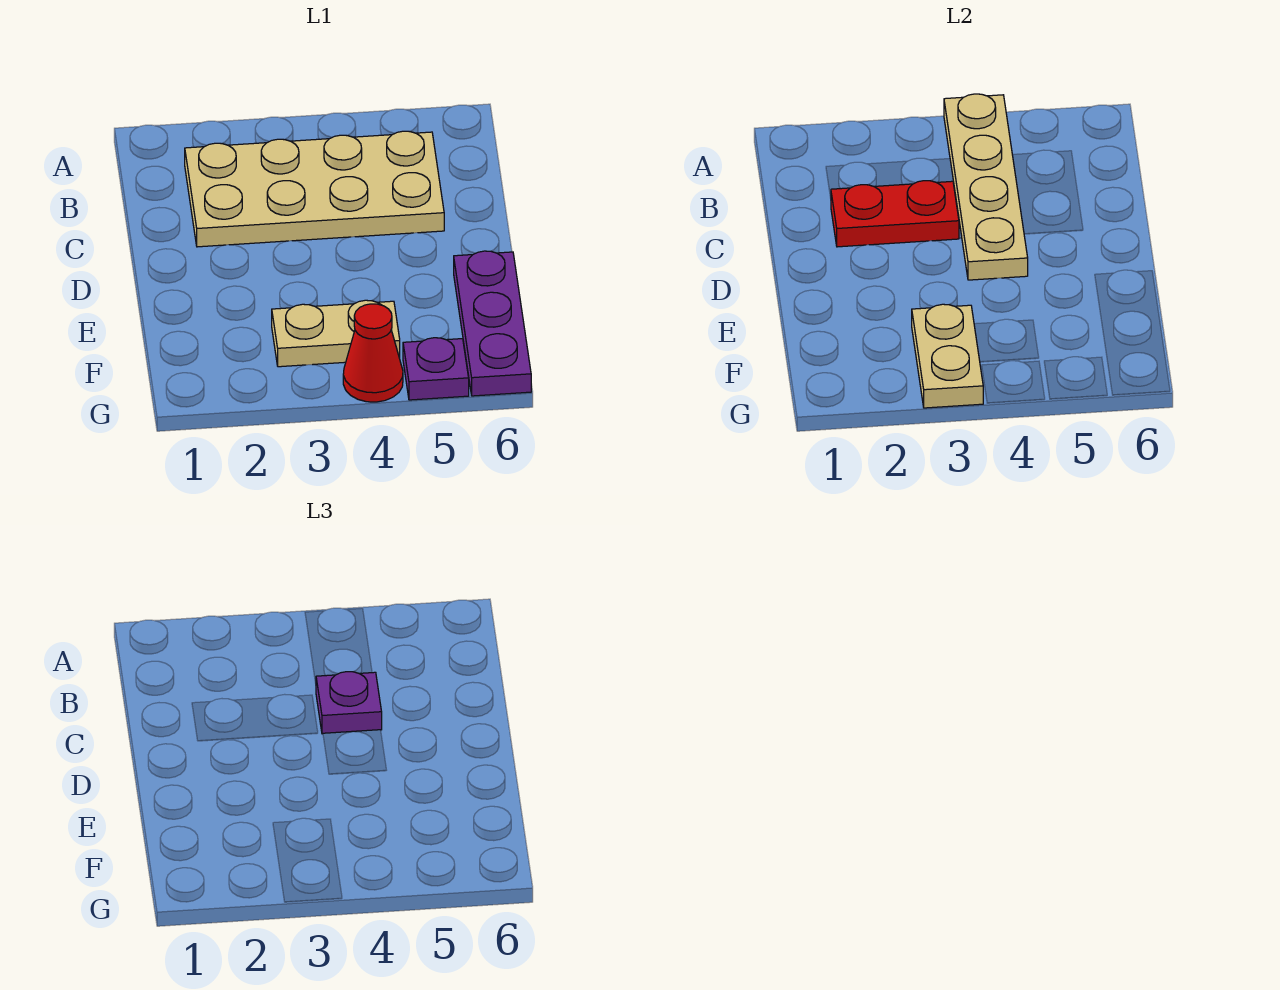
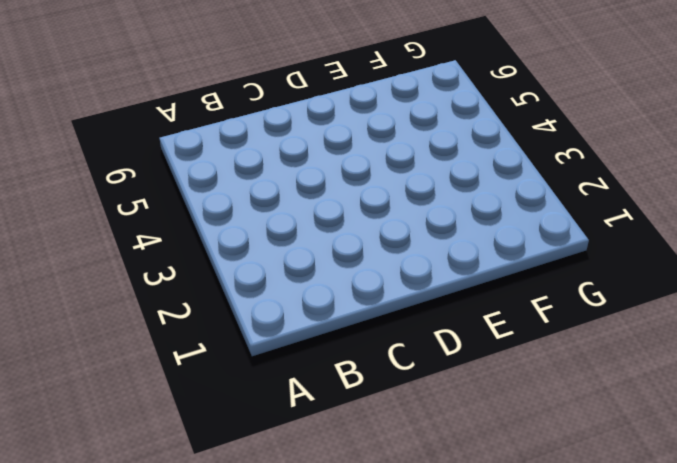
none -> tan 2x4 plate [185,131,444,247]
none -> purple 1x3 plate [454,251,531,396]

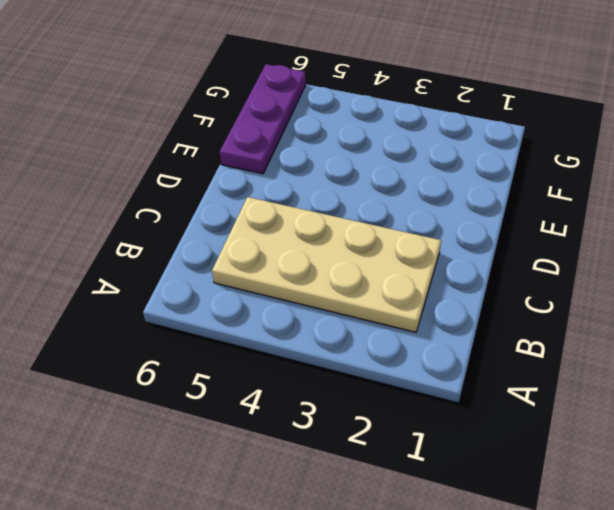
none -> tan 1x2 plate [272,300,400,367]
none -> red 1x1 cone [343,304,403,402]

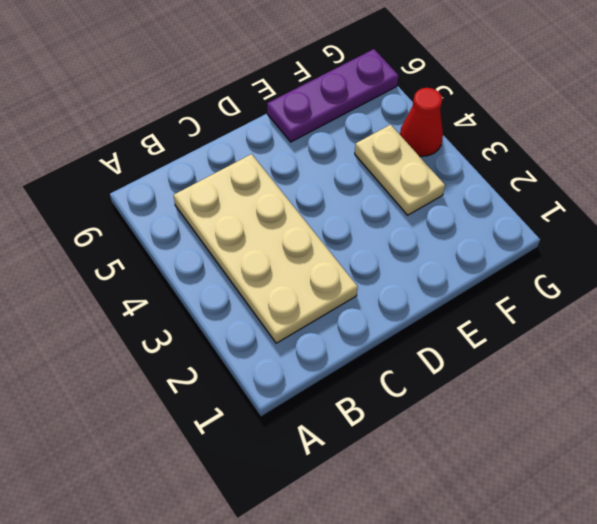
none -> purple 1x1 plate [403,338,469,400]
none -> tan 1x4 plate [944,94,1028,280]

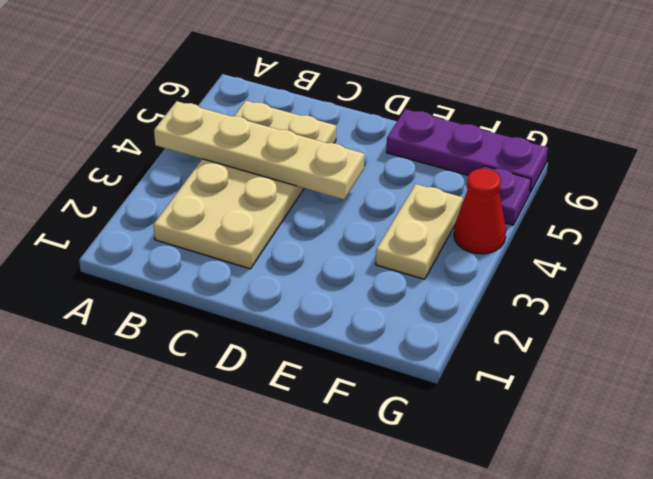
none -> red 1x2 plate [831,181,959,247]
none -> tan 1x2 plate [912,304,983,408]

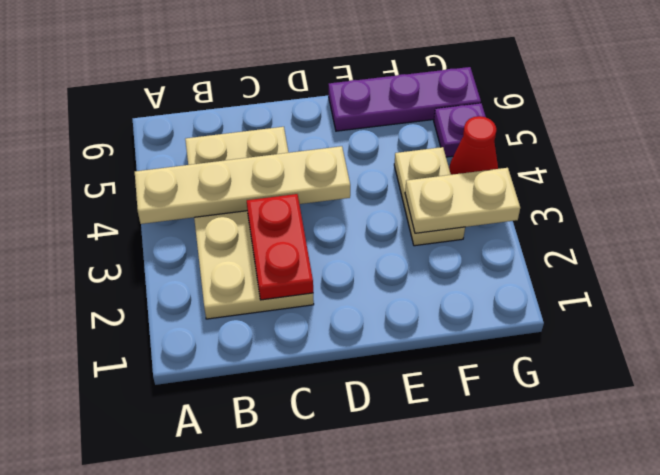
none -> purple 1x1 plate [316,672,382,734]

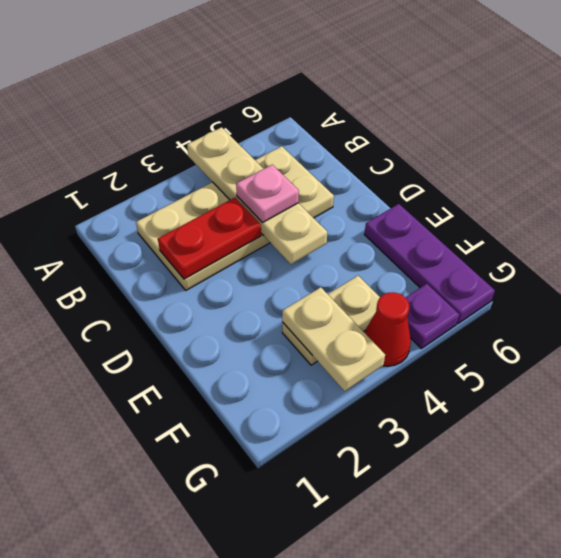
pink 1x1 plate [236,165,299,223] -> purple 1x1 plate [316,672,382,734]

